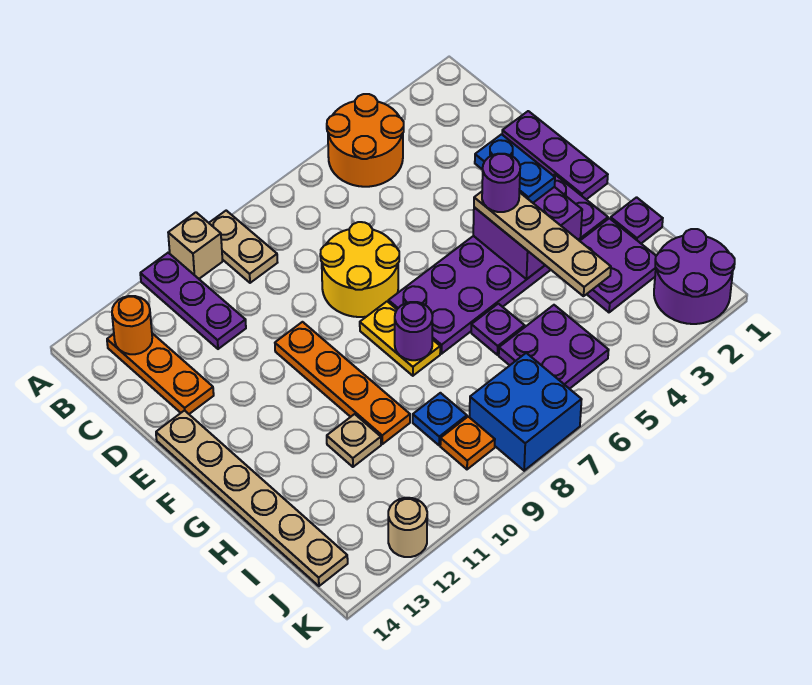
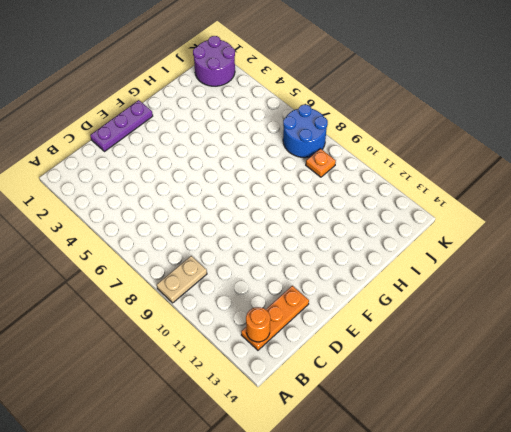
blue 2x2 round brick [283,105,328,158] -> blue 2x2 brick [470,353,582,471]
none -> orange 2x2 round brick [327,94,404,187]
none -> tan 1x1 brick [168,212,223,279]
none -> purple 1x3 plate [140,253,246,349]

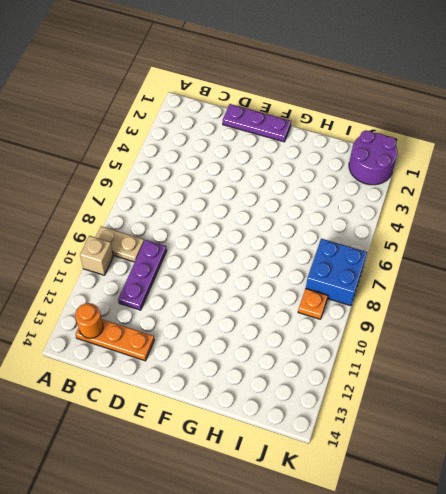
purple 1x3 plate [118,240,167,310] -> purple 1x3 plate turned to [140,253,246,349]
none -> orange 2x2 round brick [327,94,404,187]
none -> yellow 2x2 round brick [320,222,399,317]
none -> orange 1x4 plate [275,322,410,444]

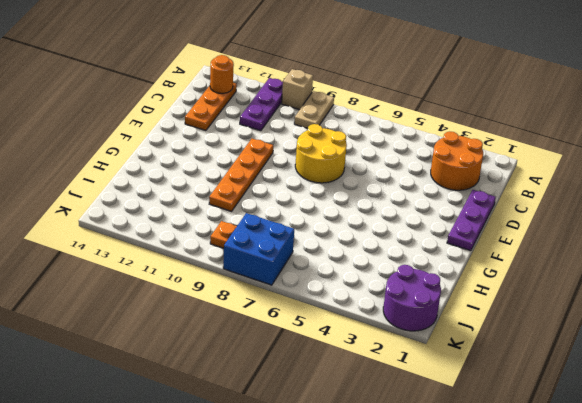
orange 2x2 round brick [431,132,483,190] -> orange 2x2 round brick moved to [327,94,404,187]
none -> tan 1x6 plate [156,410,348,586]
none -> purple 2x6 plate [388,174,608,354]
none -> yellow 1x2 plate [360,301,440,376]

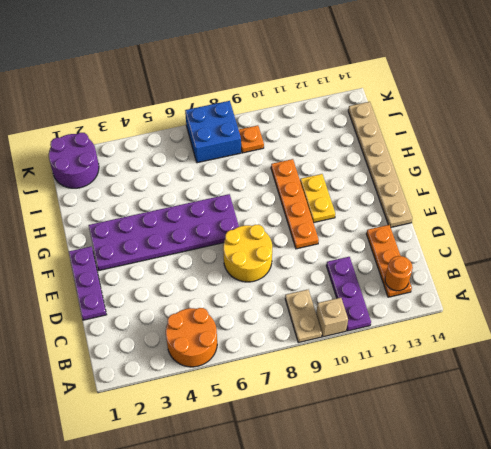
yellow 1x2 plate [300,174,335,223] -> yellow 1x2 plate moved to [360,301,440,376]
none -> purple 1x1 plate [611,197,663,243]
none -> purple 2x2 plate [580,218,656,312]
none -> purple 1x1 plate [471,304,525,355]

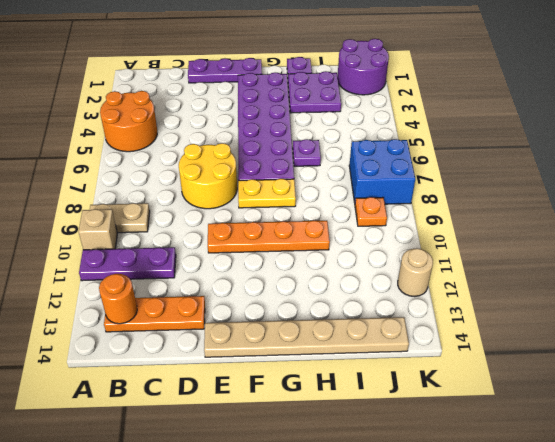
none -> tan 1x1 plate [327,414,381,467]
none -> purple 2x2 plate [499,305,609,389]
none -> blue 1x1 plate [413,393,467,445]

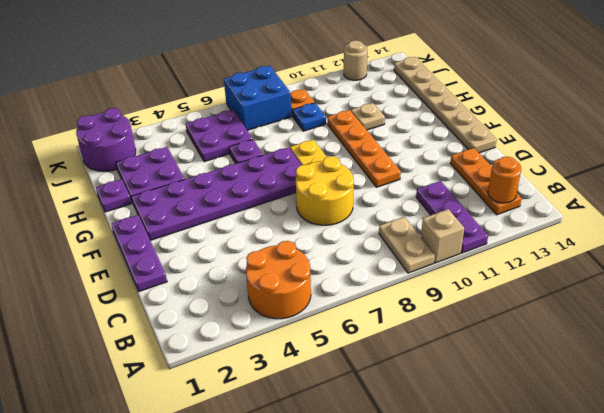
none -> purple 2x2 brick [473,187,582,279]
none -> purple 1x1 round brick [395,302,433,360]
none -> blue 1x2 plate [475,134,555,203]

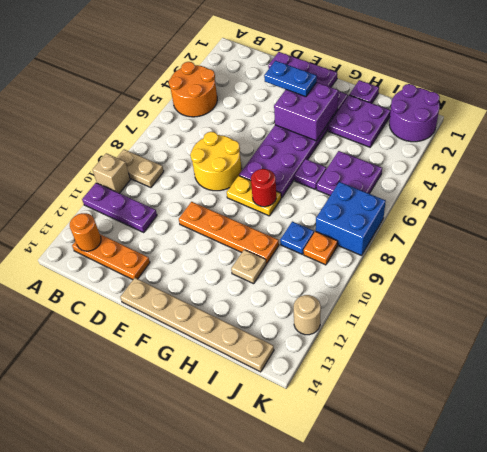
red 1x1 round brick [251,169,276,207] -> purple 1x1 round brick [395,302,433,360]
none -> tan 1x4 plate [474,192,611,296]
none -> purple 1x1 round brick [482,154,520,212]

